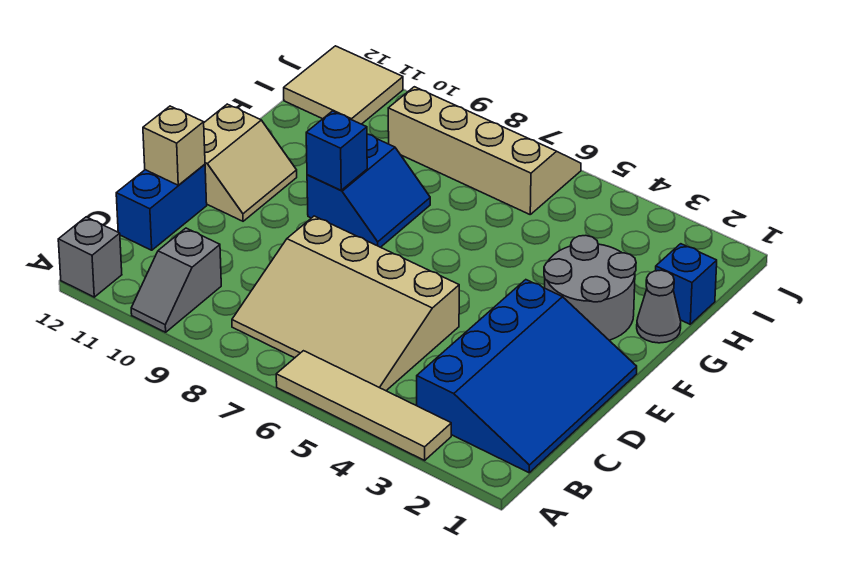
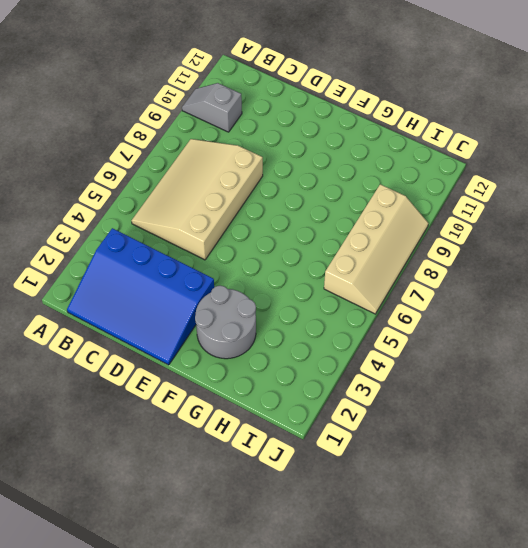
none -> tan 1x4 tile [276,351,451,460]
none -> grey 1x1 brick [58,217,122,297]
none -> blue 1x2 brick [116,164,207,250]

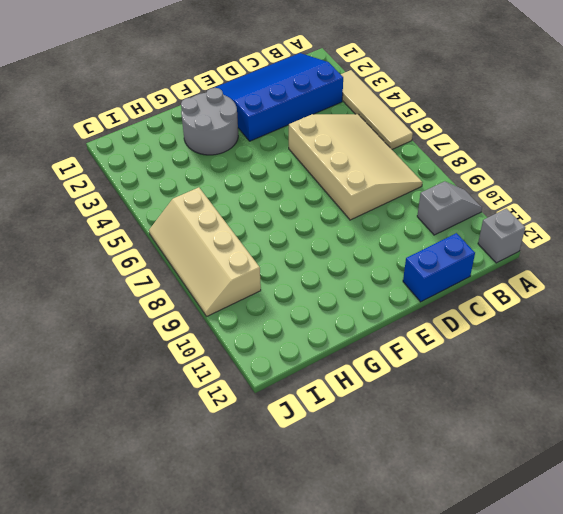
none -> tan 2x2 slope [204,104,297,221]
none -> blue 2x2 slope [307,134,430,247]
none -> grey 1x1 cone [637,270,681,343]

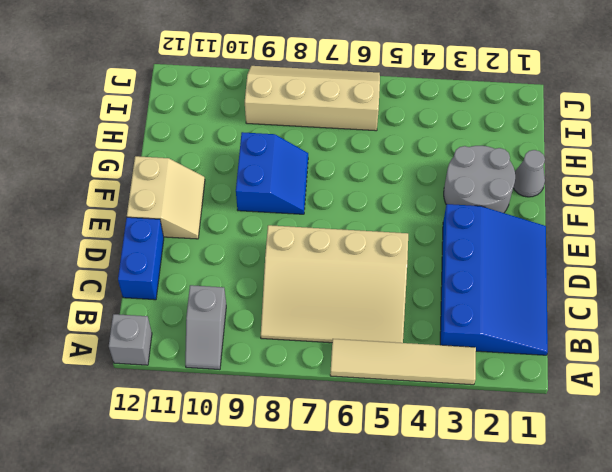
none -> blue 1x1 brick [656,244,717,324]
none -> tan 2x2 tile [284,46,403,124]
none -> tan 1x1 brick [143,106,205,185]

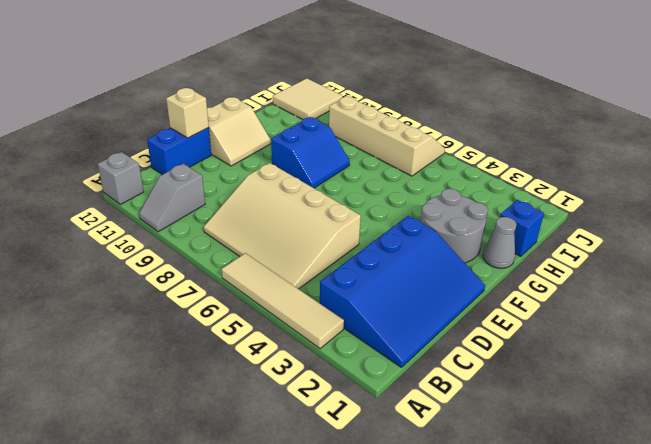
none -> blue 1x1 brick [306,111,367,190]

